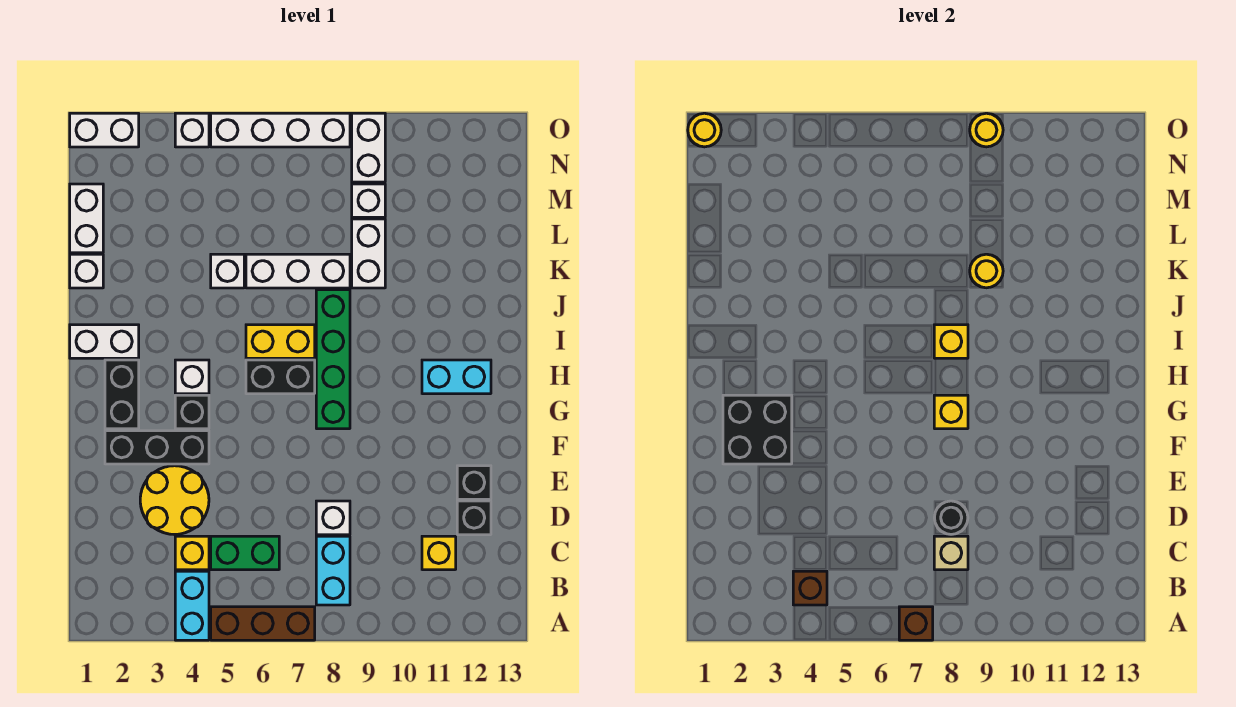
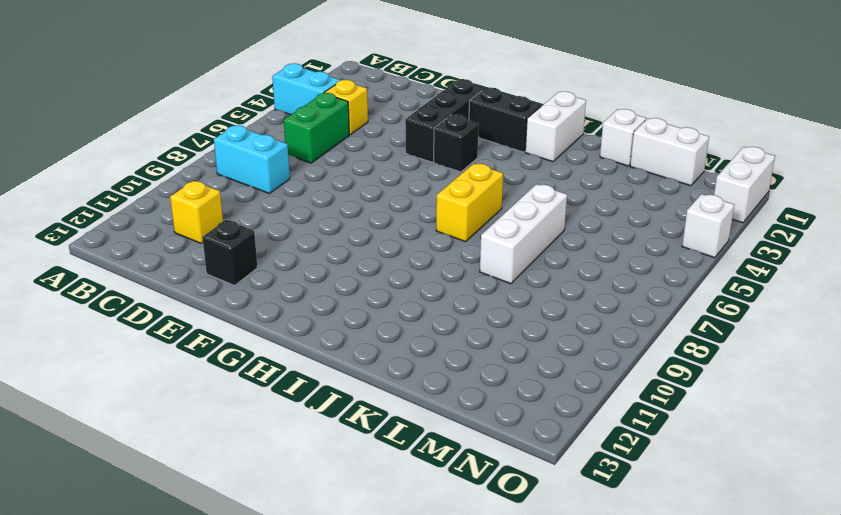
none -> brown 1x3 brick [211,607,315,640]
none -> yellow 2x2 round brick [140,466,209,535]
none -> white 1x1 brick [316,501,350,535]
none -> black 1x1 brick [457,501,491,535]

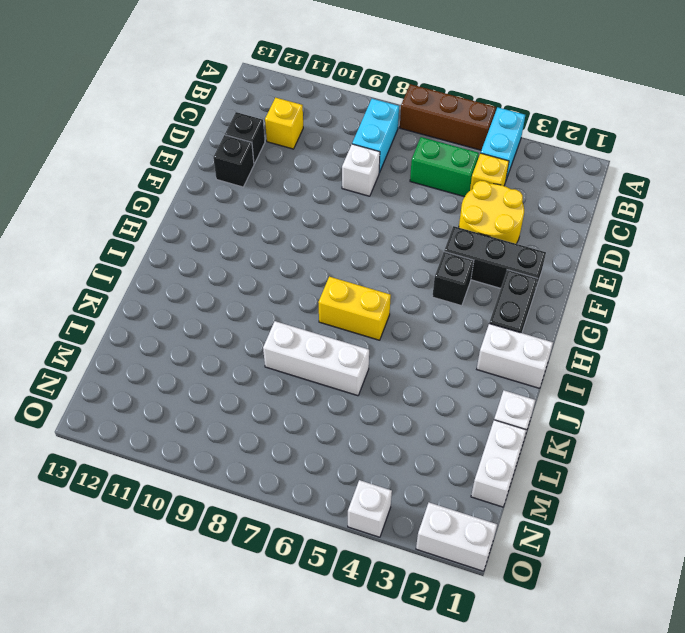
none -> green 1x4 brick [316,290,350,429]
none -> white 1x1 brick [175,360,209,394]
none -> black 1x2 brick [246,360,315,394]
none -> cyan 1x2 brick [422,360,491,394]

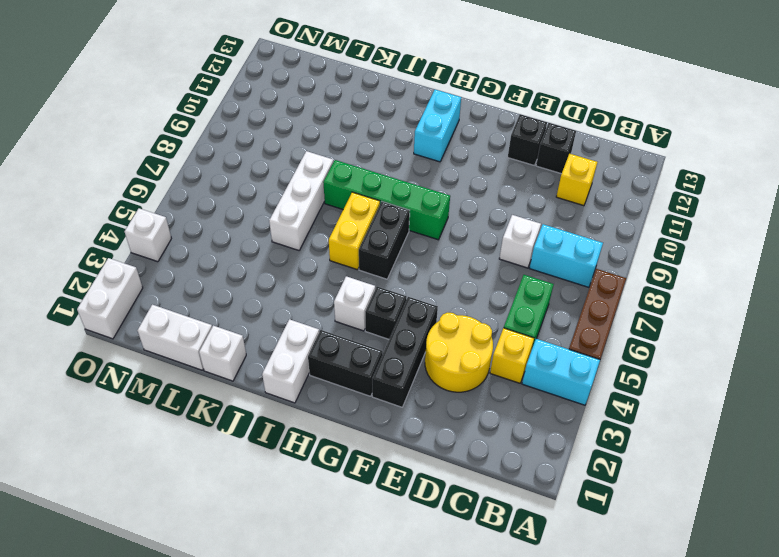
none -> white 1x1 brick [211,254,244,288]
none -> white 1x2 brick [352,219,385,288]
none -> white 1x1 brick [352,184,385,217]
none -> white 1x2 brick [352,113,385,182]

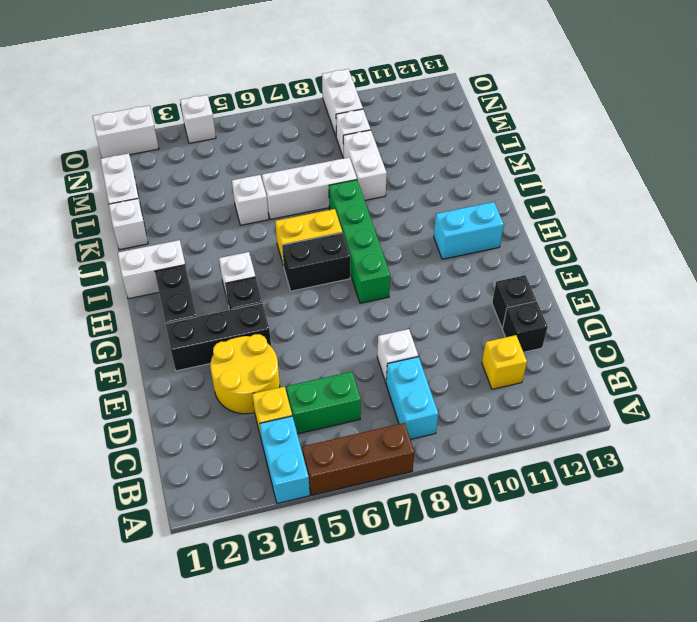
none -> white 1x4 brick [211,113,350,147]
none -> brown 1x1 brick [899,607,933,640]
none -> brown 1x1 brick [793,571,827,605]
none -> tan 1x1 brick [934,536,968,570]

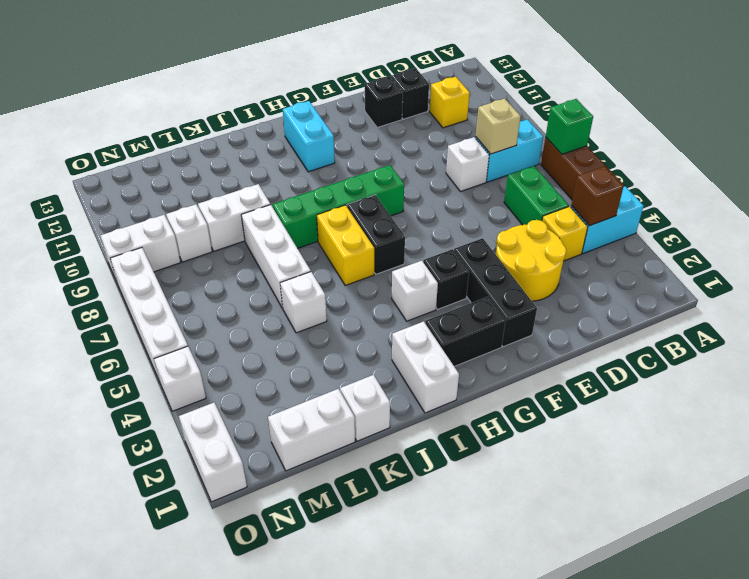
green 1x1 brick [546,99,593,154] -> brown 1x1 brick [899,607,933,640]
none -> black 1x1 round brick [934,501,968,534]
none -> black 2x2 brick [723,395,792,464]
none -> yellow 1x1 brick [934,395,968,429]
none -> yellow 1x1 brick [934,325,968,358]

